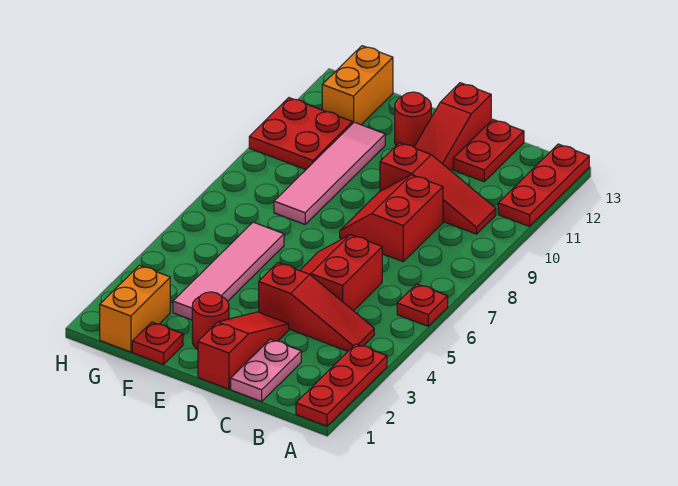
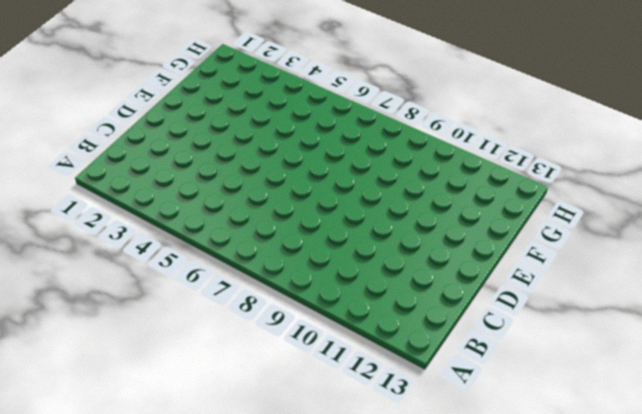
none -> red 1x3 plate [296,344,387,426]
none -> red 1x1 plate [397,284,448,326]
none -> red 1x3 plate [498,144,589,226]

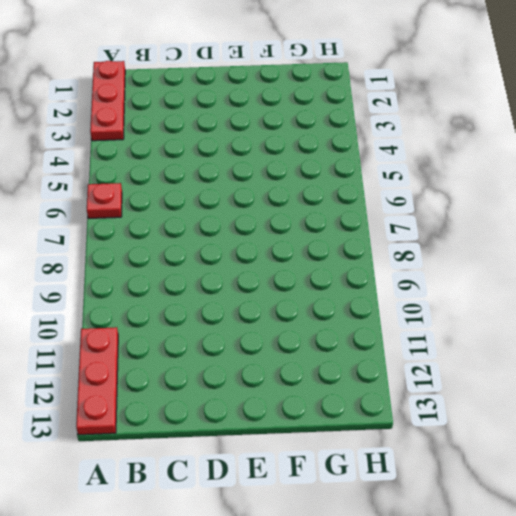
none -> red 1x3 slope [259,263,374,351]
none -> red 1x3 slope [380,143,496,234]
none -> pink 1x2 plate [231,339,301,401]

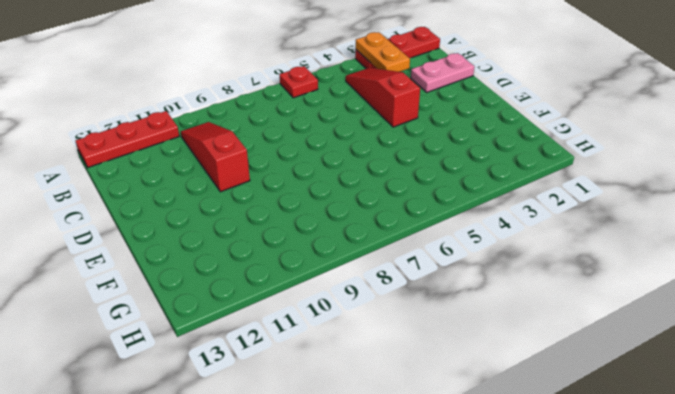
orange 1x2 plate [356,32,410,72] -> none
none -> red 2x2 slope [300,235,382,311]
none -> red 2x2 slope [340,175,443,261]
none -> red 1x2 plate [453,120,524,182]

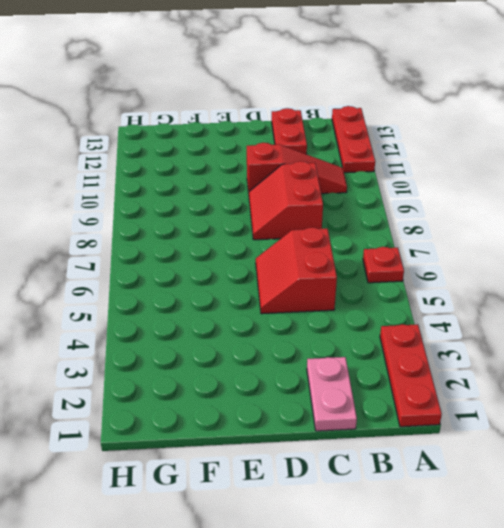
none -> red 1x3 slope [259,263,374,351]
none -> red 1x3 slope [198,312,289,389]
none -> red 1x3 slope [414,83,491,171]

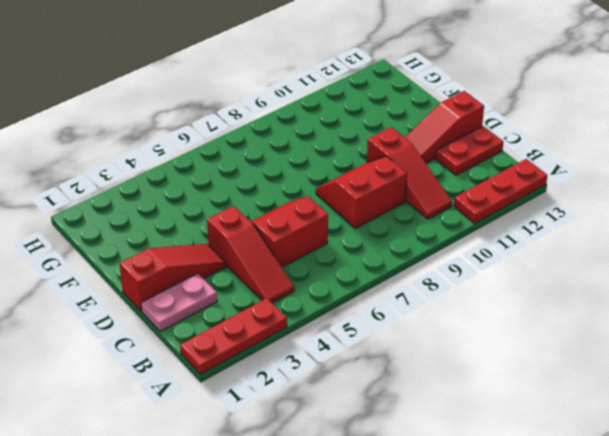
none -> red 1x1 plate [397,284,448,326]
none -> red 1x1 round brick [192,292,229,349]
none -> red 1x1 round brick [395,92,431,147]

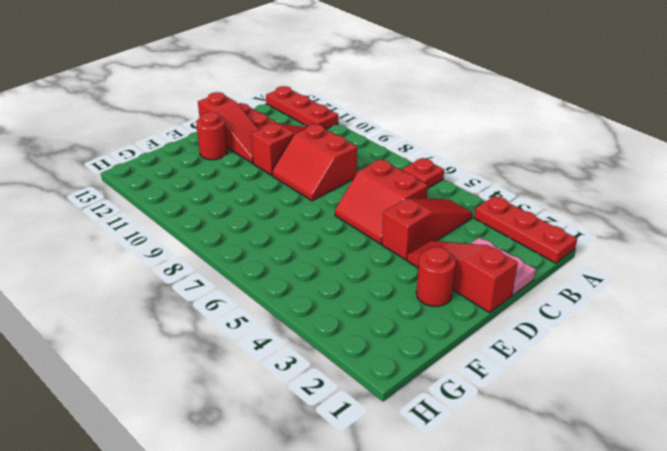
none -> red 1x1 plate [132,322,183,364]
none -> pink 1x4 tile [173,222,284,320]
none -> pink 1x4 tile [274,122,385,224]

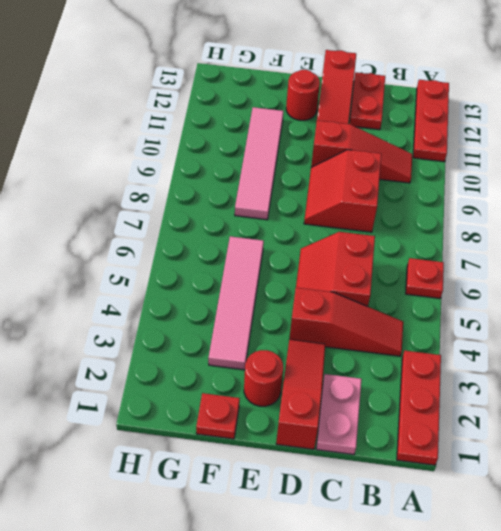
none -> orange 1x2 brick [100,265,170,352]
none -> red 2x2 plate [249,98,353,170]
none -> orange 1x2 brick [322,46,393,125]

